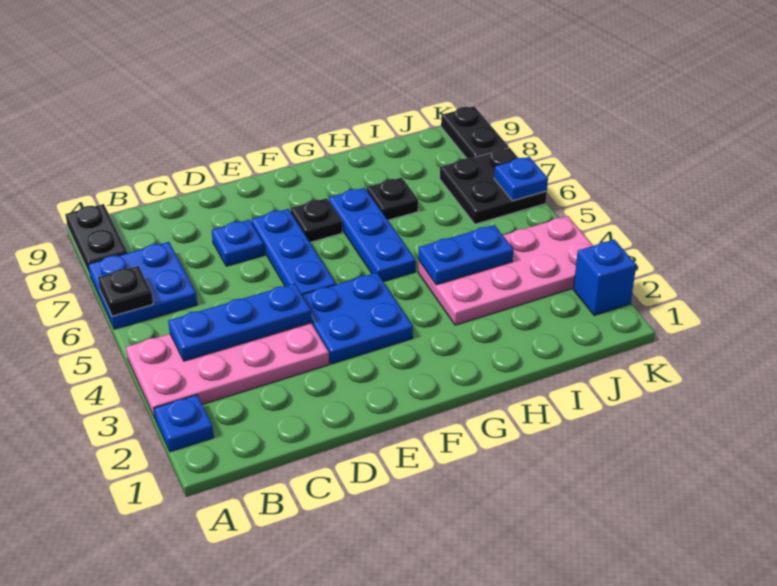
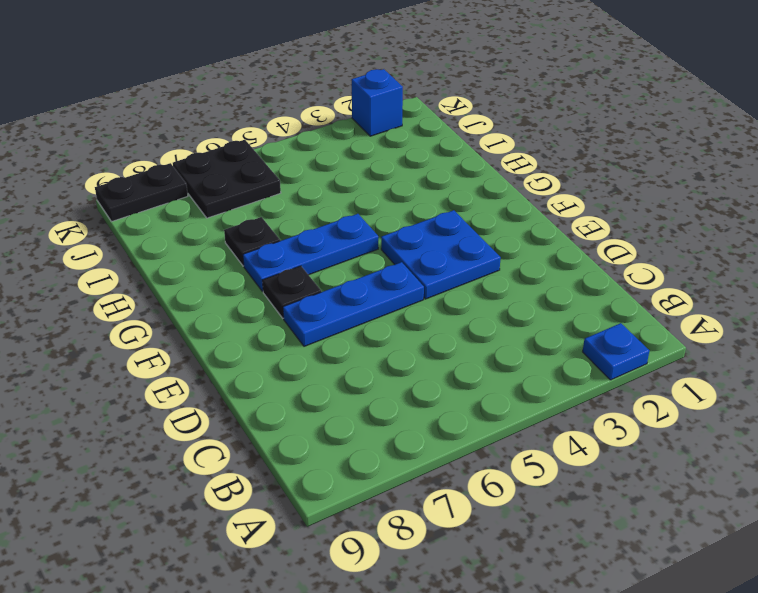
none -> pink 2x4 plate [126,323,329,418]
none -> blue 2x2 plate [88,242,197,329]
none -> black 1x2 plate [65,204,127,275]

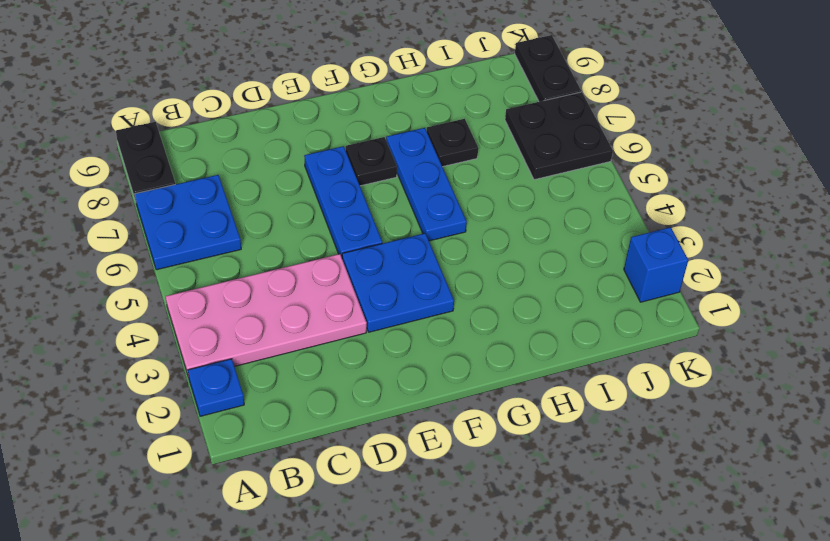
none -> blue 1x1 plate [212,220,264,266]
none -> pink 2x4 plate [418,216,593,325]
none -> black 1x1 plate [98,266,153,316]

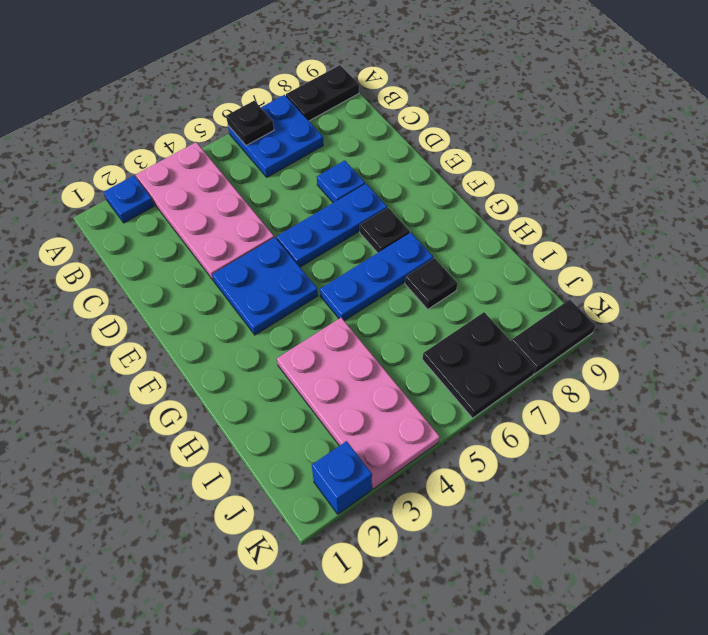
none -> blue 1x3 plate [168,283,311,361]
none -> blue 1x2 plate [418,225,513,285]
none -> blue 1x1 plate [494,157,548,201]

